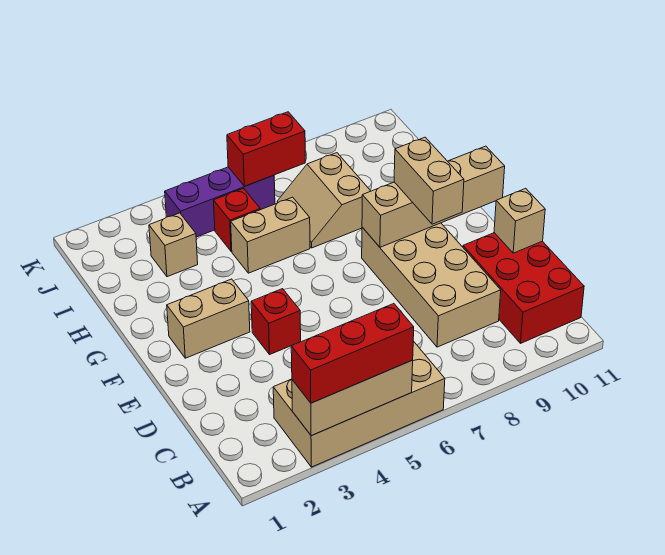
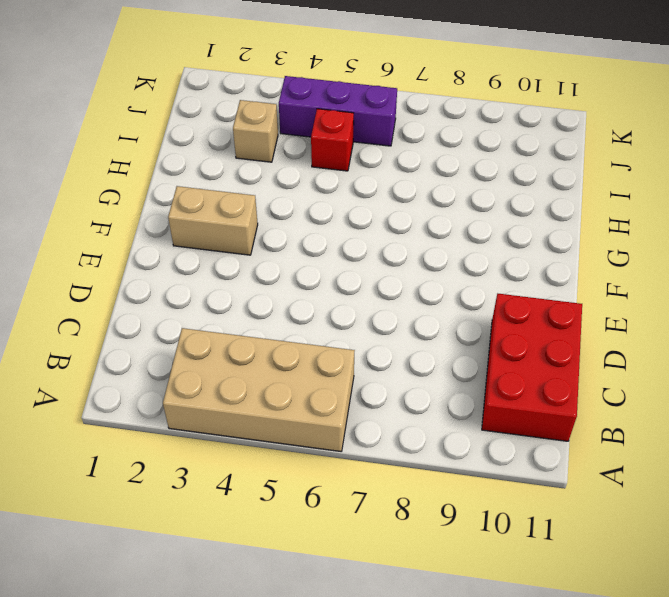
none -> tan 2x4 brick [362,223,501,347]
none -> red 1x1 brick [251,289,301,355]
none -> tan 1x2 brick [231,197,310,273]

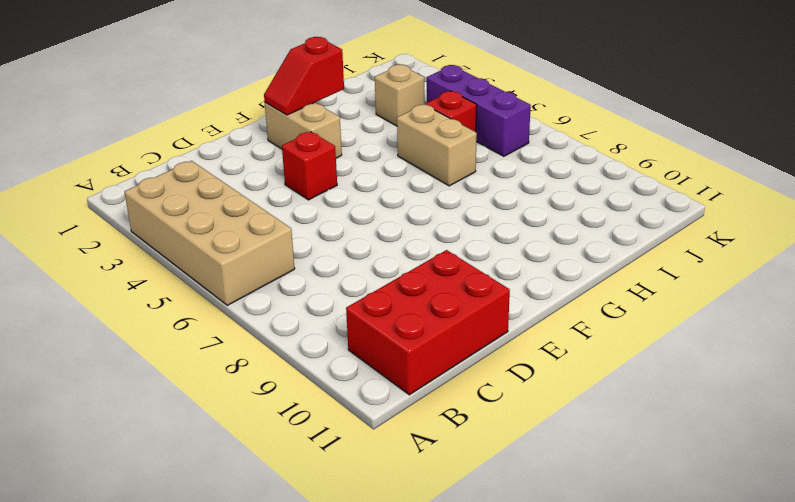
red 1x2 slope [264,37,344,115] -> none
none -> tan 2x4 brick [362,223,501,347]
none -> tan 2x2 slope [277,153,370,248]
none -> tan 1x3 brick [292,360,413,436]

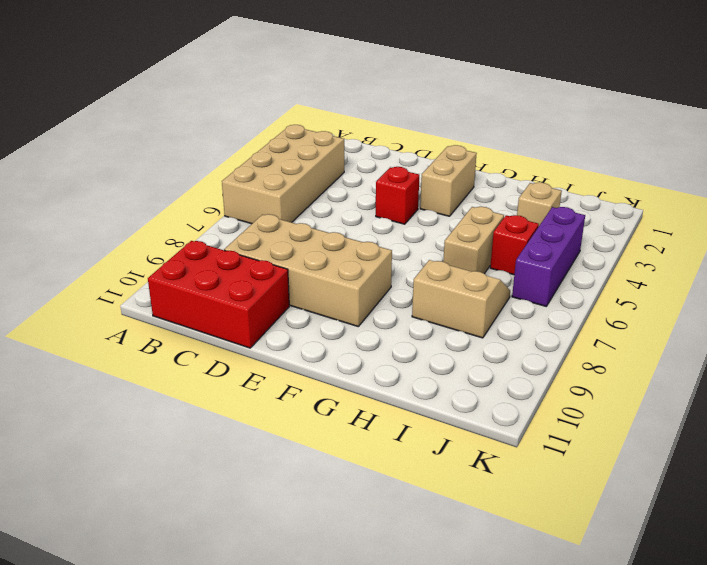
none -> tan 1x3 brick [292,360,413,436]
none -> tan 1x1 brick [494,188,545,253]
none -> tan 1x4 brick [362,146,505,247]

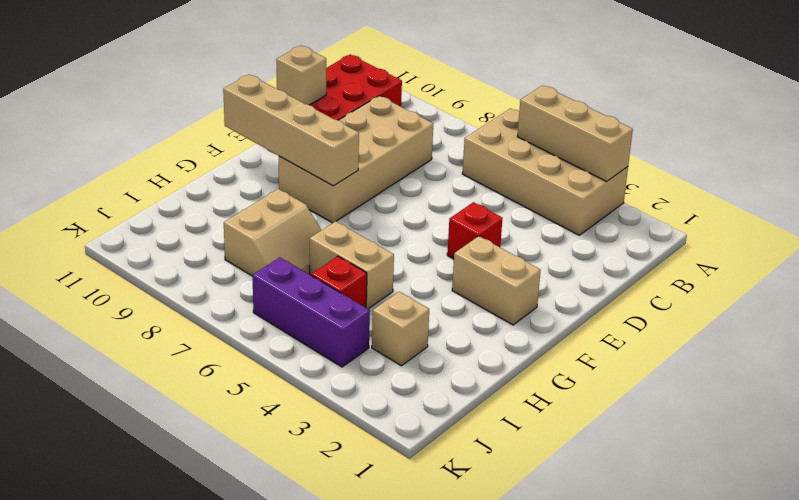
none -> red 1x2 brick [227,112,305,186]
none -> red 1x3 brick [291,304,414,403]
none -> tan 1x2 brick [394,137,464,224]

